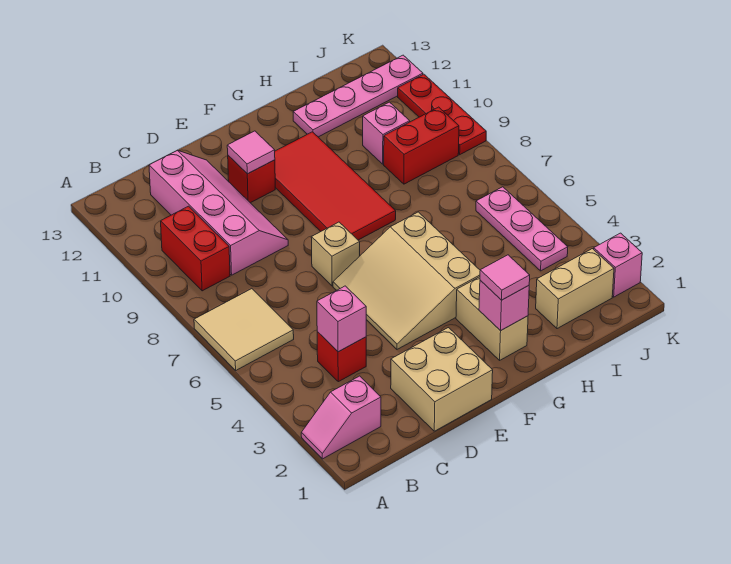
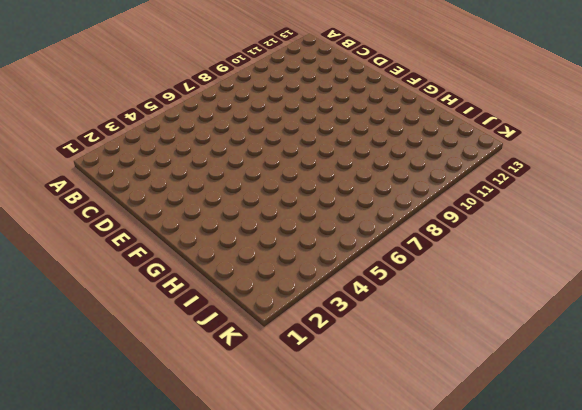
none -> pink 1x2 slope [301,376,381,459]
none -> tan 2x2 tile [194,289,294,370]
none -> red 1x2 brick [161,206,230,291]

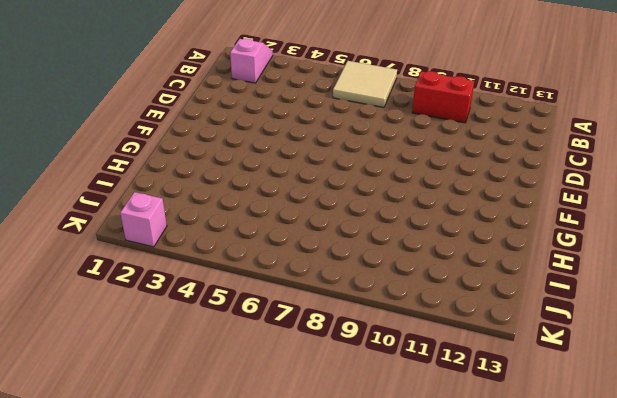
none -> red 1x1 brick [317,332,366,382]
none -> pink 2x4 slope [149,150,288,275]
none -> tan 2x2 brick [391,328,493,431]

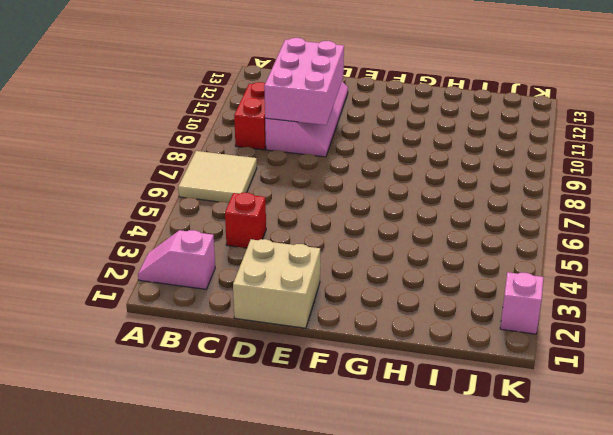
pink 2x3 brick [264,38,344,125] -> none
none -> tan 3x3 slope [333,212,480,349]
none -> tan 1x1 brick [311,222,360,286]
none -> red 1x1 brick [228,156,275,203]

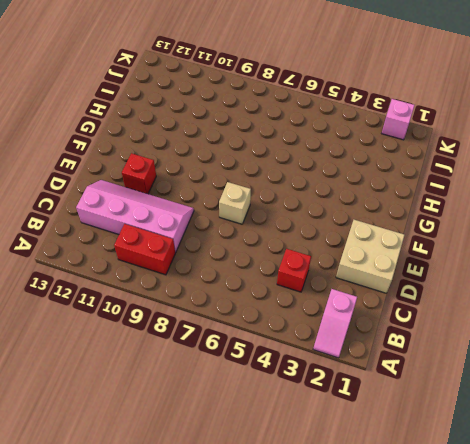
none -> tan 2x2 tile [194,289,294,370]
none -> tan 3x3 slope [333,212,480,349]
none -> red 2x4 tile [275,132,396,240]

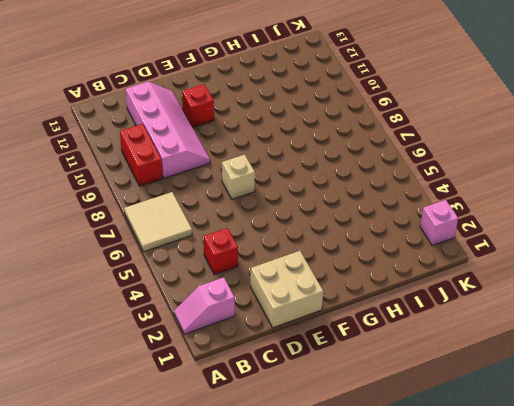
none -> tan 3x3 slope [333,212,480,349]
none -> red 2x4 tile [275,132,396,240]
none -> tan 1x2 brick [456,277,528,360]

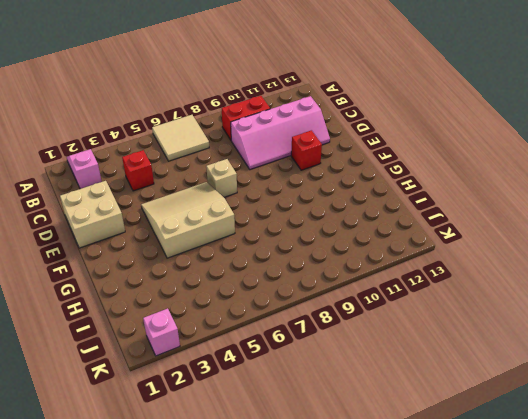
none -> red 2x4 tile [275,132,396,240]
none -> tan 1x2 brick [456,277,528,360]
none -> pink 1x4 plate [293,55,423,137]

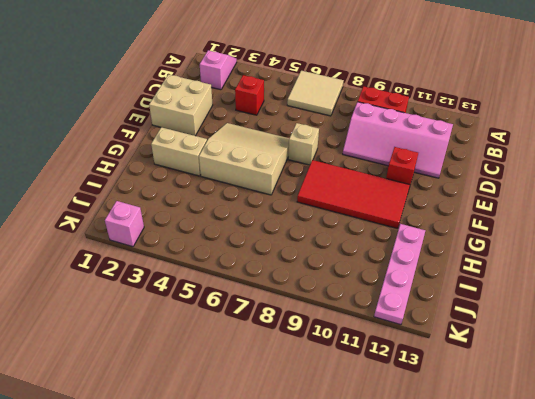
none -> tan 1x2 brick [536,249,614,329]
none -> red 1x2 brick [384,107,459,184]
none -> pink 1x1 brick [363,102,410,164]

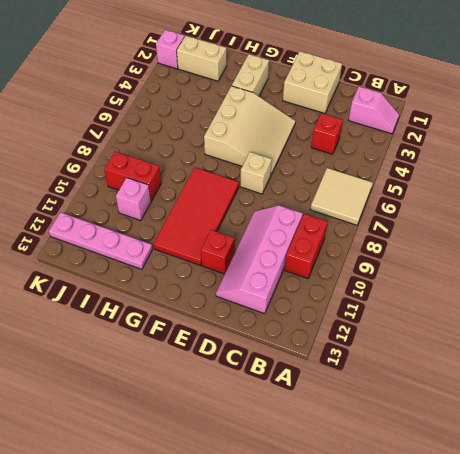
none -> pink 1x3 plate [476,187,568,271]
none -> red 1x3 plate [398,74,486,155]
none -> pink 1x1 brick [317,286,366,352]

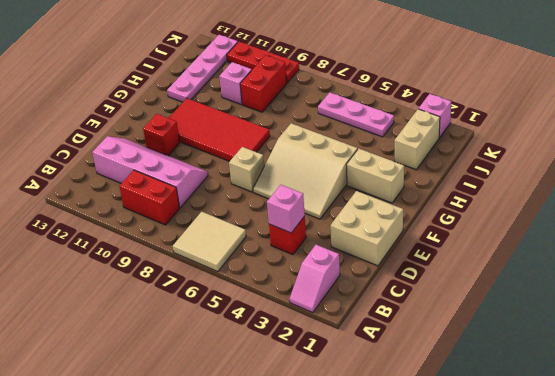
none -> pink 1x1 tile [227,131,275,174]
none -> pink 1x1 brick [479,280,529,331]
none -> pink 1x1 tile [480,255,530,300]

